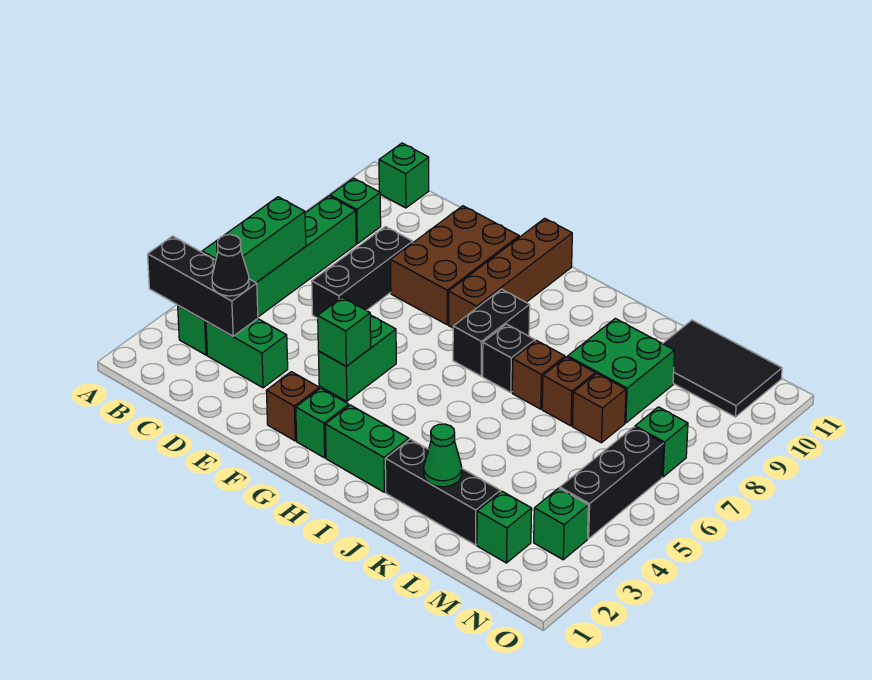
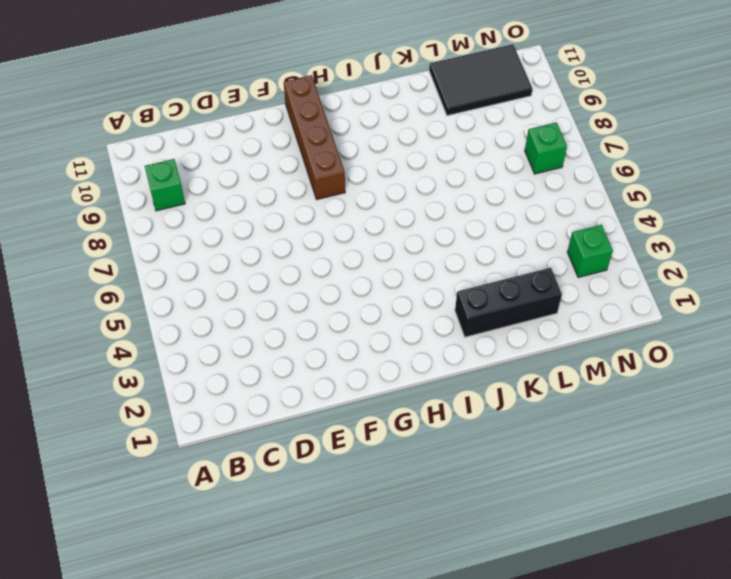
none -> green 1x6 brick [178,196,356,355]
none -> green 1x1 brick [379,143,429,208]
none -> green 1x2 brick [206,319,288,388]

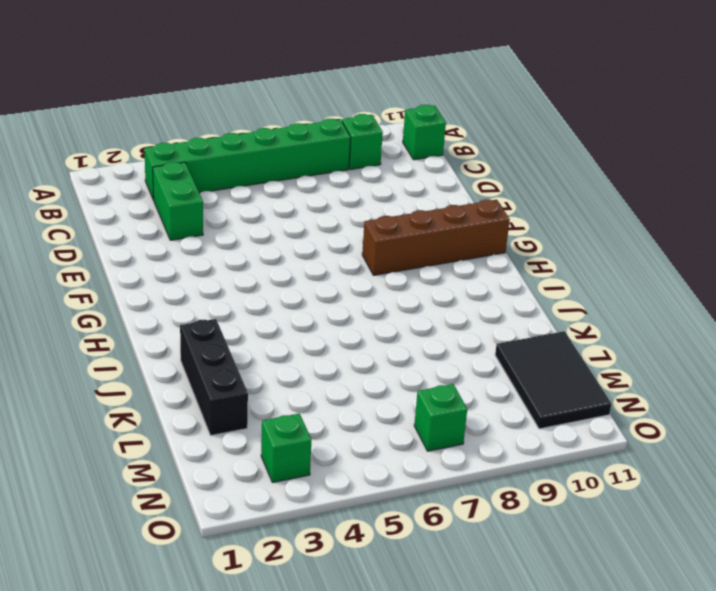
none -> black 1x3 brick [312,227,413,318]
none -> brown 2x3 brick [391,206,519,325]
none -> brown 1x1 brick [266,372,319,441]

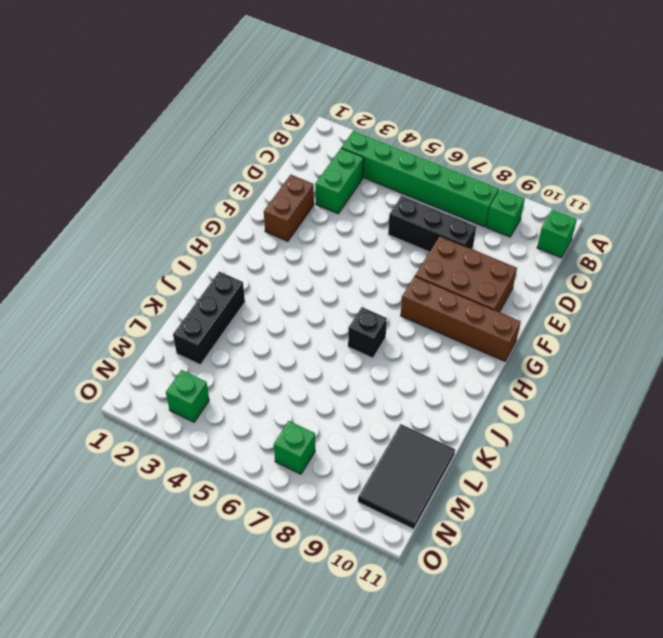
brown 1x2 brick [264,175,314,241] -> brown 1x1 brick [266,372,319,441]
none -> green 1x2 brick [318,315,396,401]
none -> green 1x1 brick [296,388,349,458]
none -> green 1x2 brick [325,405,409,492]

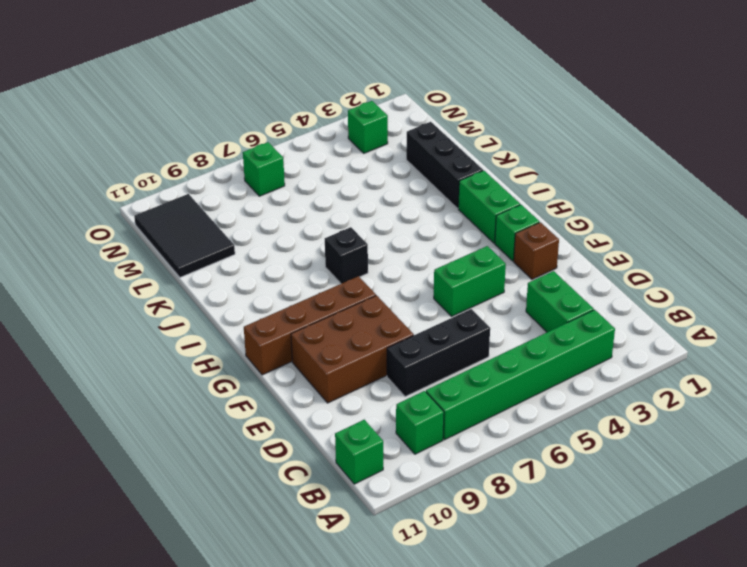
none -> black 1x2 brick [453,289,530,376]
none -> brown 1x1 brick [512,341,565,409]
none -> brown 1x1 brick [542,357,595,426]

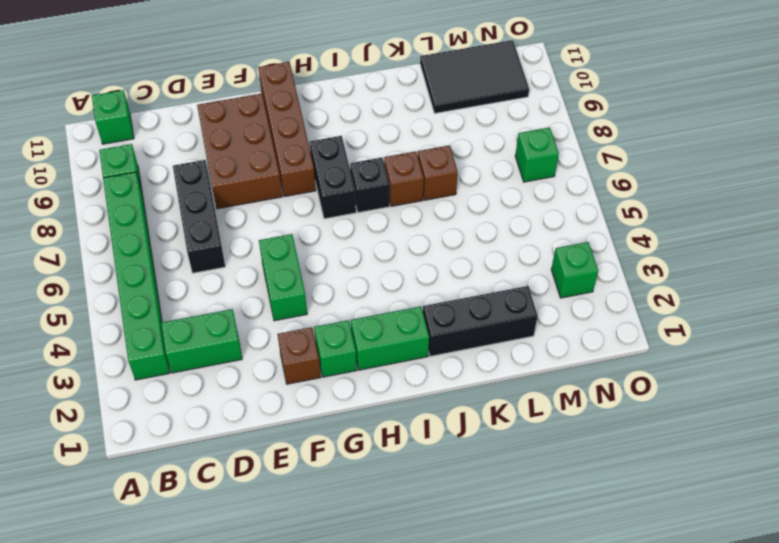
none -> green 2x2 brick [568,319,674,423]
none -> brown 1x1 brick [572,374,626,443]
none -> green 1x1 brick [477,491,532,563]

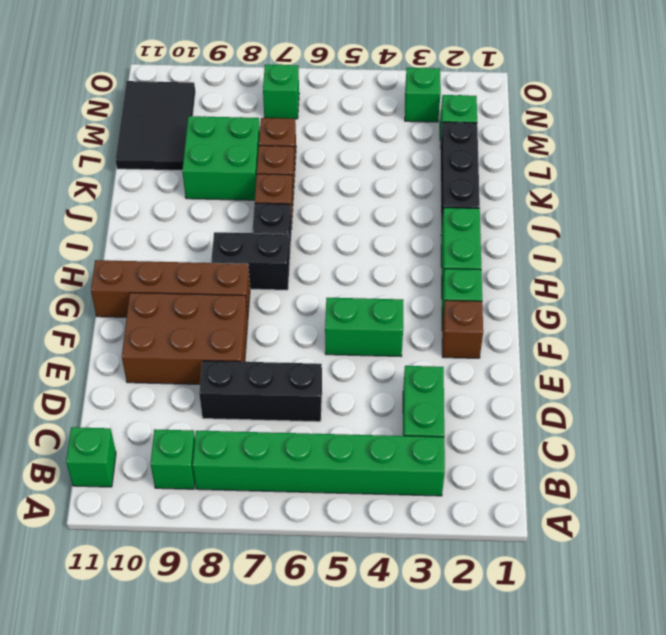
none -> black 1x3 brick [560,427,663,539]
none -> black 1x3 brick [148,236,258,336]
none -> green 1x3 brick [202,197,306,282]

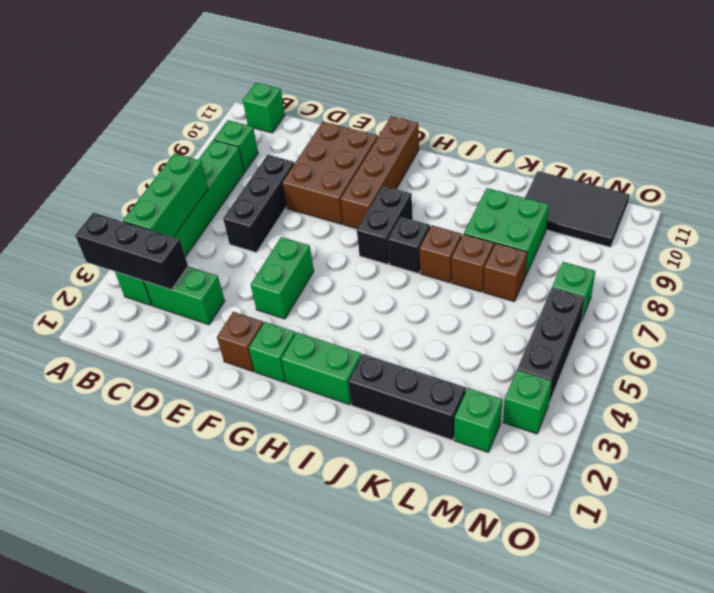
none -> green 1x1 brick [318,297,371,366]
none -> green 1x1 cone [424,424,462,487]
none -> black 1x1 cone [212,235,249,296]

